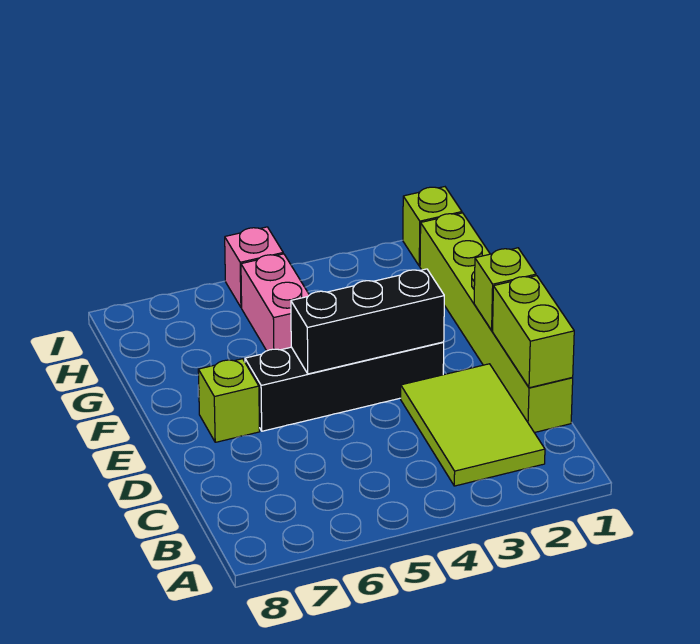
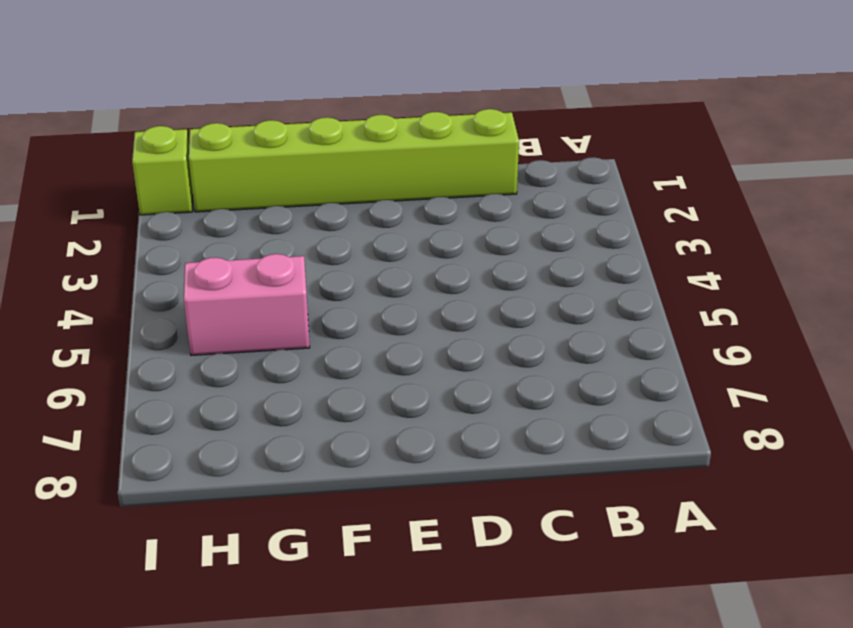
none -> lime 2x3 tile [401,364,545,486]
none -> black 1x4 brick [245,342,444,431]

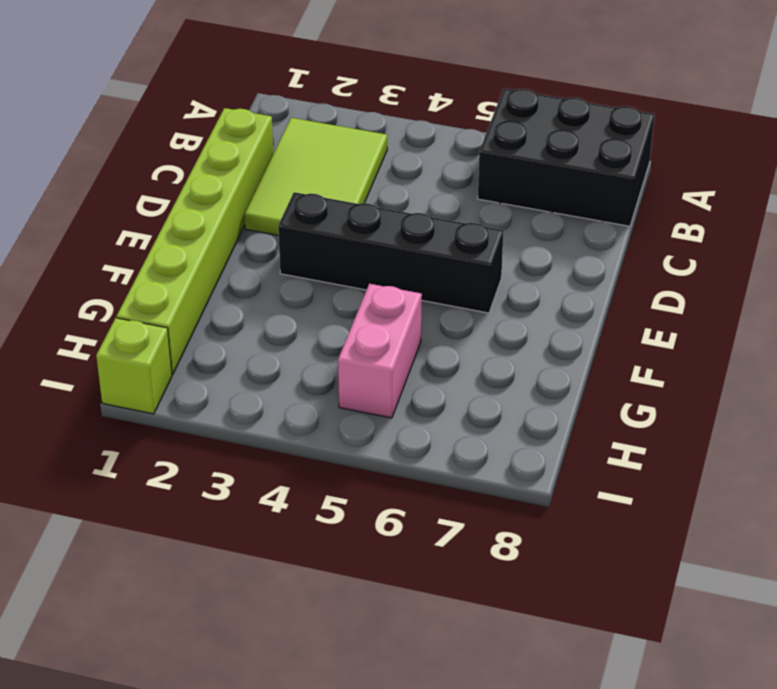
black 2x3 brick [478,88,655,226] -> none
none -> lime 1x1 brick [198,359,260,442]
none -> pink 1x1 brick [225,227,283,308]

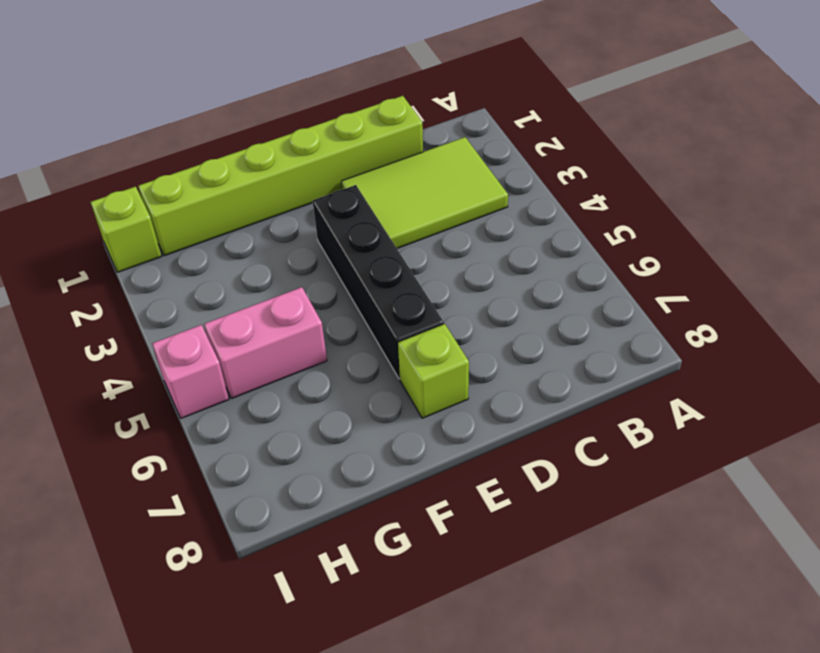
none -> lime 1x2 brick [493,276,574,388]
none -> lime 1x1 brick [474,248,536,330]

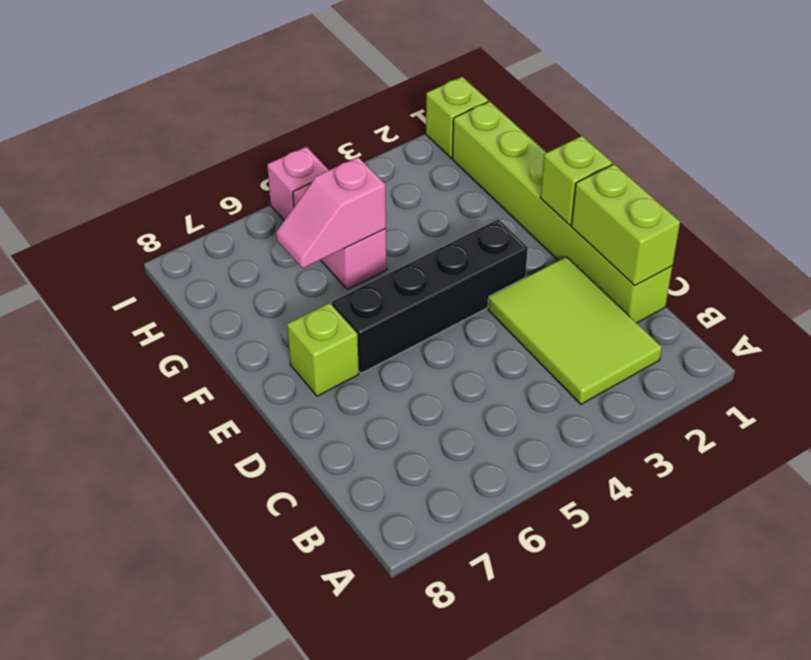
pink 1x2 slope [276,157,386,268] -> none
none -> black 1x3 brick [291,269,444,374]

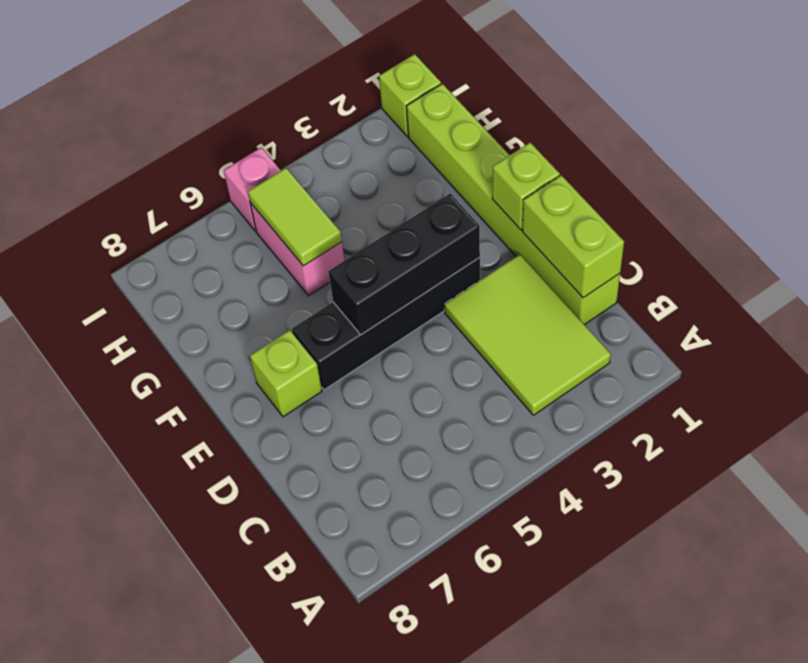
lime 1x2 tile [248,168,342,266] -> none

